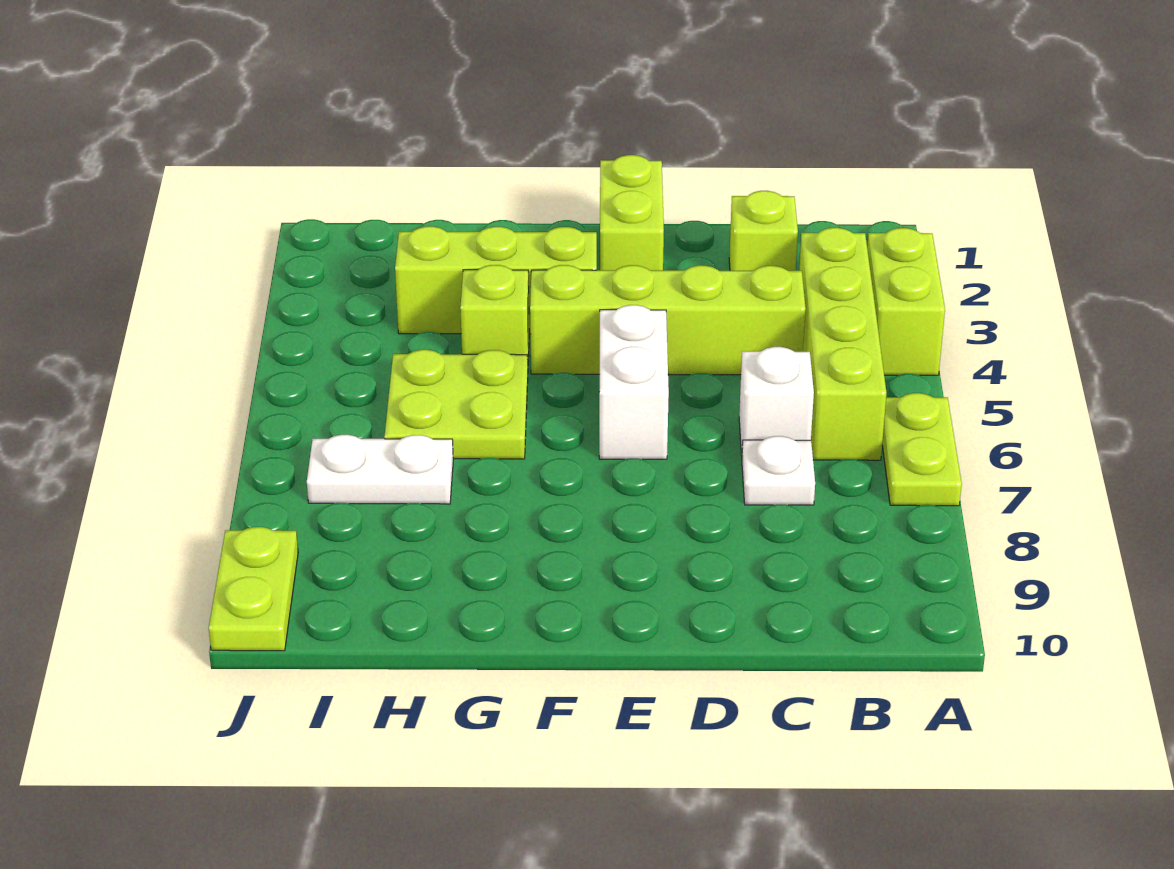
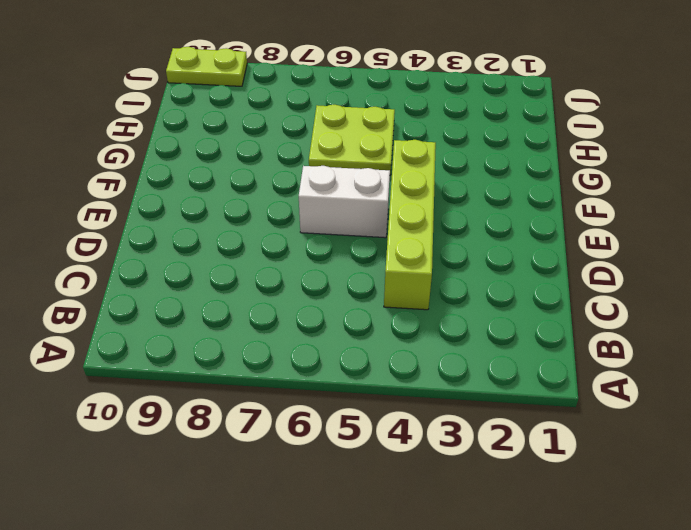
none -> lime 1x2 brick [867,228,945,375]
none -> lime 1x2 plate [882,393,962,506]
none -> lime 1x4 brick [799,228,886,460]

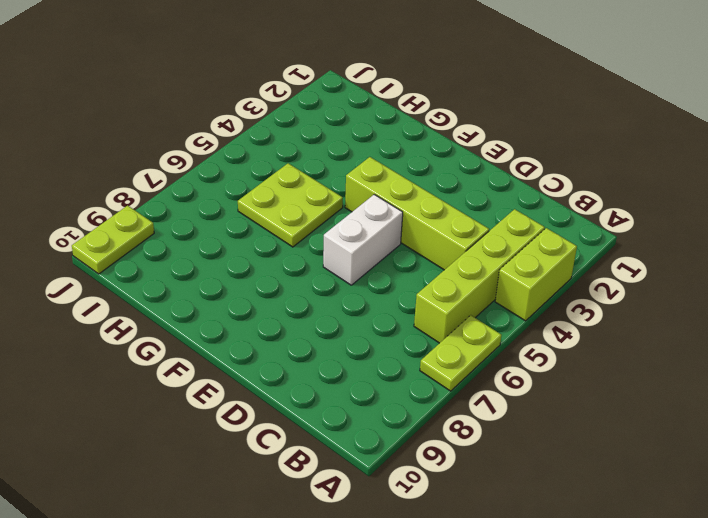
none -> lime 1x1 brick [729,191,798,271]
none -> white 1x1 brick [739,347,814,455]
none -> white 1x1 plate [742,436,815,505]

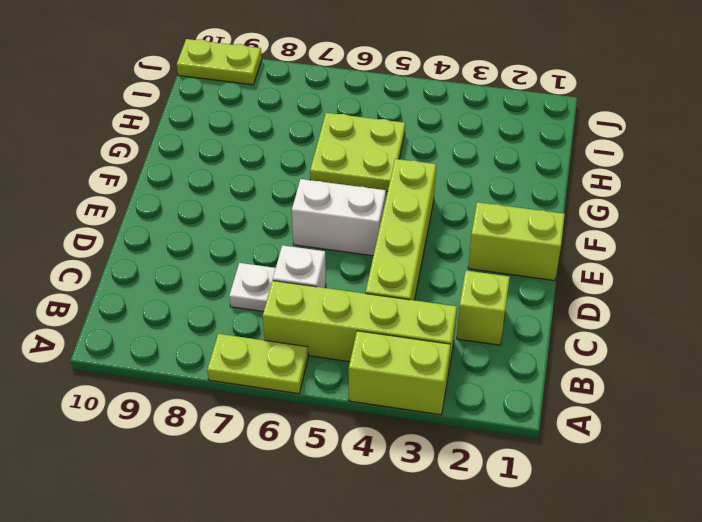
none -> lime 1x3 brick [395,226,597,334]
none -> lime 1x1 brick [460,265,529,360]
none -> white 1x2 plate [307,435,453,504]

